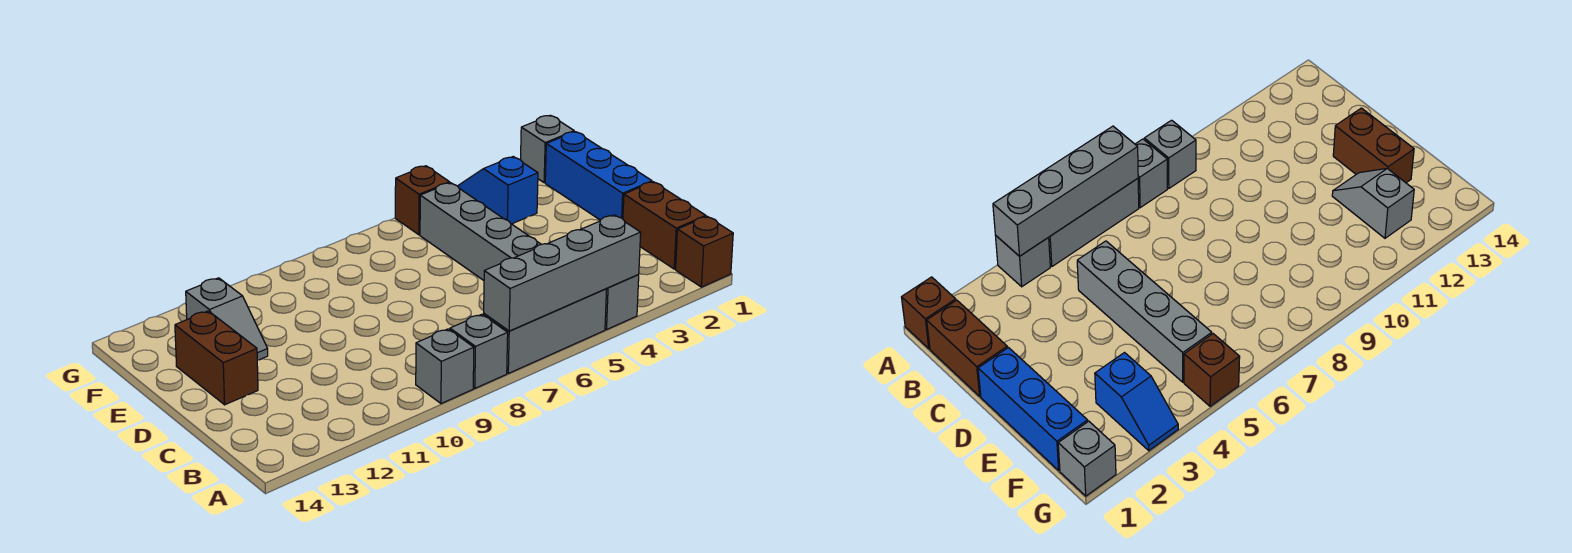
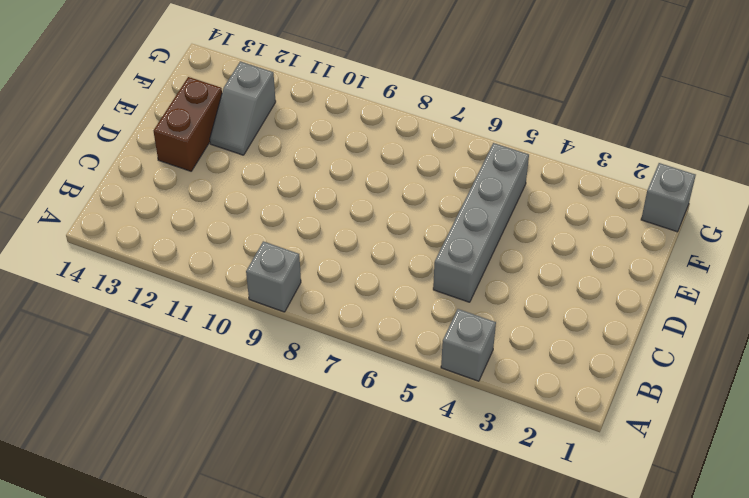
none -> brown 1x1 brick [676,216,733,287]
none -> grey 1x3 brick [484,289,607,373]
none -> grey 1x1 brick [450,314,508,388]

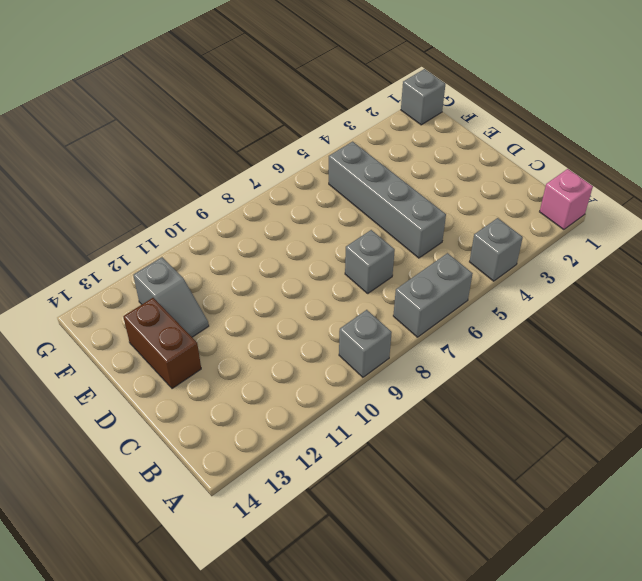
pink 1x1 brick [540,169,593,230] -> brown 1x1 brick [676,216,733,287]
grey 1x2 brick [393,253,473,337] -> grey 1x3 brick [484,289,607,373]
grey 1x1 brick [345,230,395,293] -> grey 1x1 brick moved to [450,314,508,388]
none -> brown 1x2 brick [623,182,706,269]
none -> blue 1x3 brick [545,132,652,220]
none -> blue 1x2 slope [459,157,538,224]

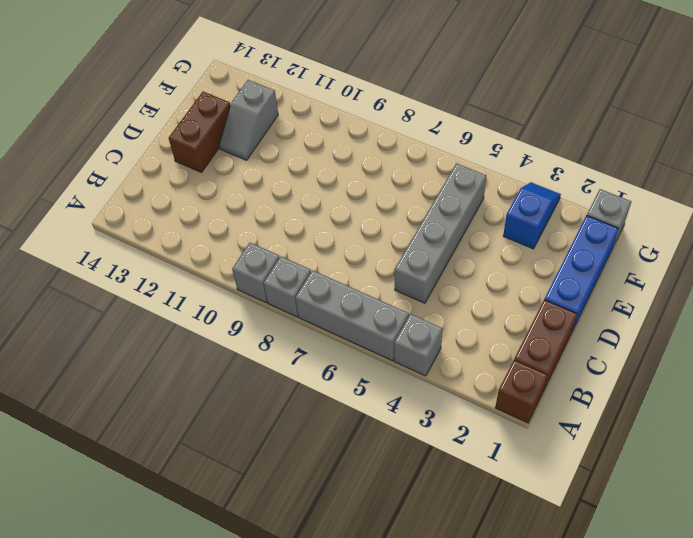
none -> brown 1x1 brick [395,166,450,235]
none -> grey 1x4 brick [484,215,641,331]

